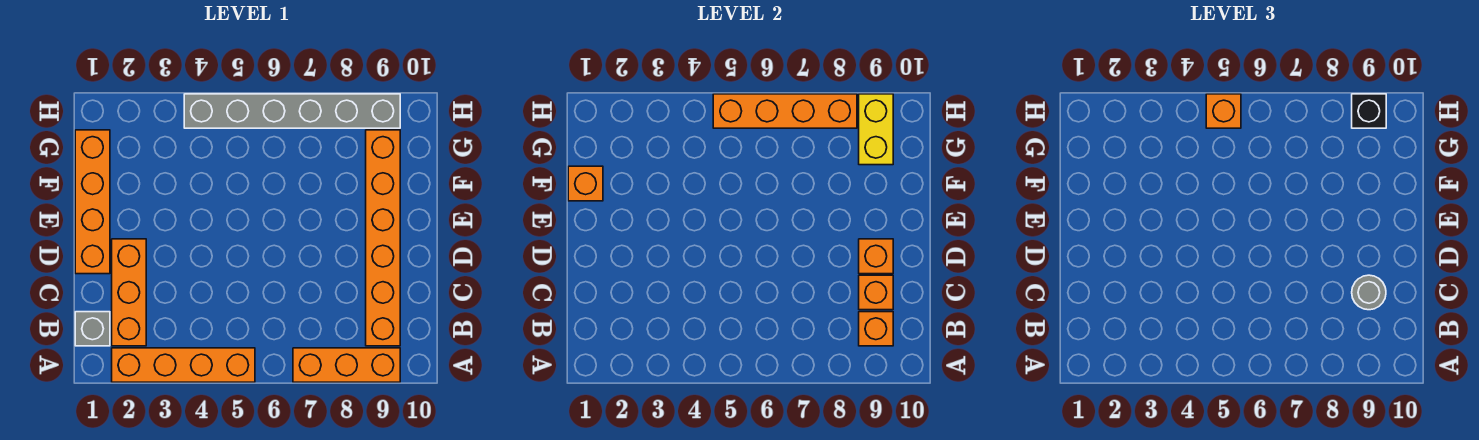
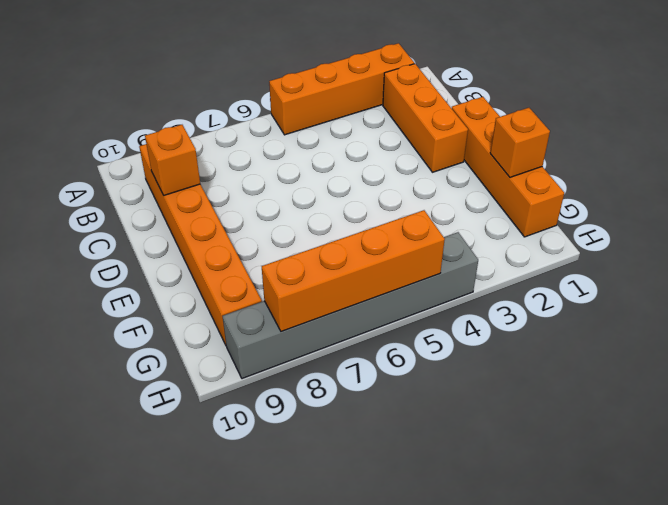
none -> orange 1x3 brick [293,348,400,382]
none -> grey 1x1 brick [75,312,110,346]
none -> orange 1x1 brick [859,312,893,346]

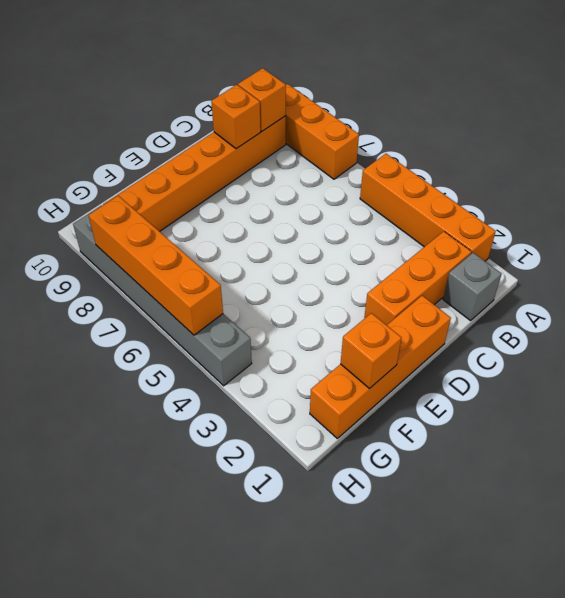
none -> orange 1x1 brick [859,239,893,274]
none -> yellow 1x2 brick [859,94,893,165]
none -> grey 1x1 round brick [1352,275,1386,310]

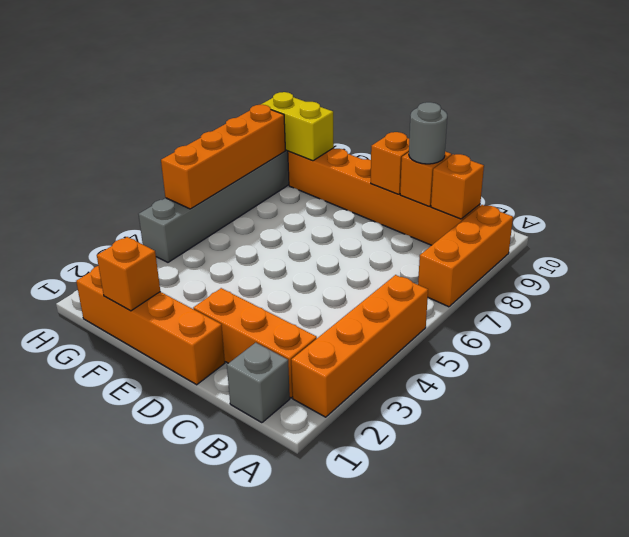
none -> orange 1x1 brick [1206,94,1241,128]
none -> black 1x1 brick [1352,94,1386,128]

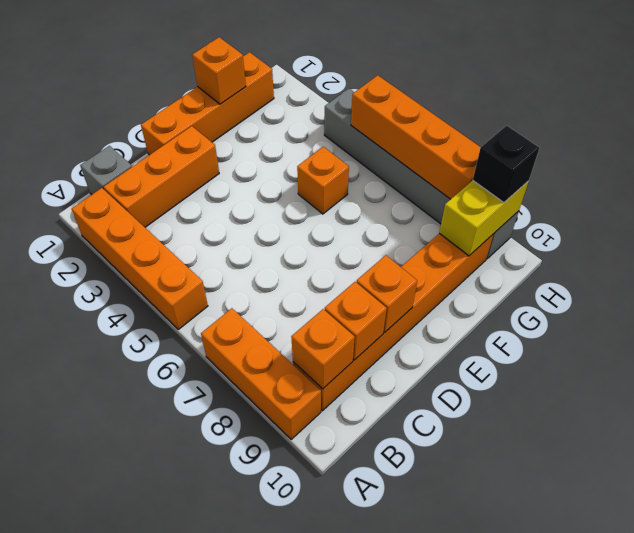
orange 1x1 brick [297,147,349,214] -> orange 1x1 brick moved to [1206,94,1241,128]
none -> grey 1x1 round brick [1352,275,1386,310]

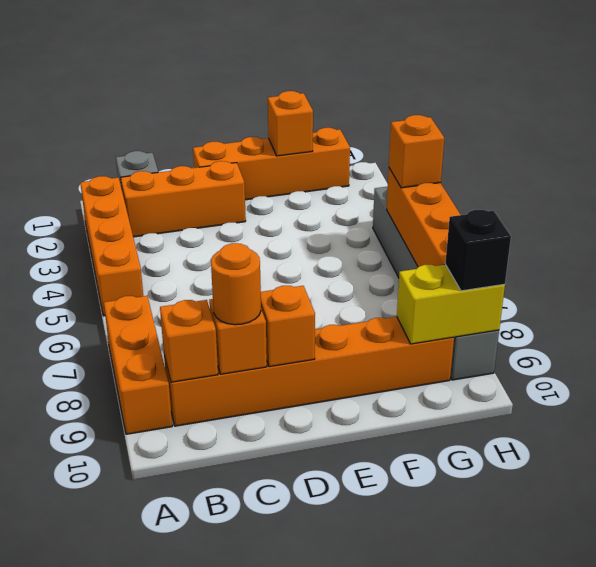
orange 1x1 round brick [211,243,261,325] -> grey 1x1 round brick [1352,275,1386,310]

